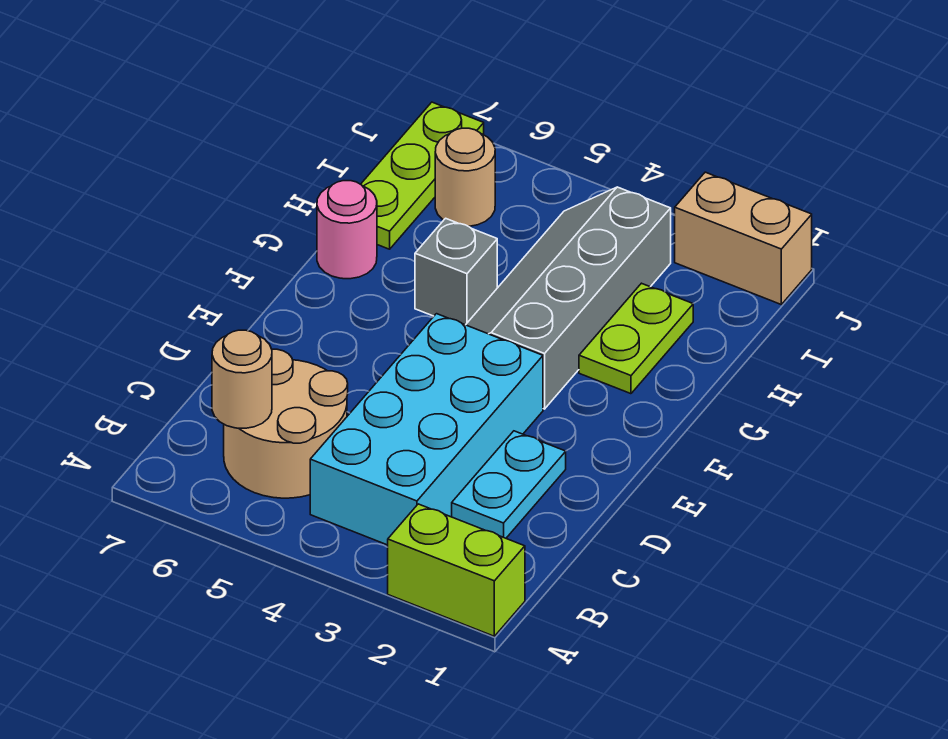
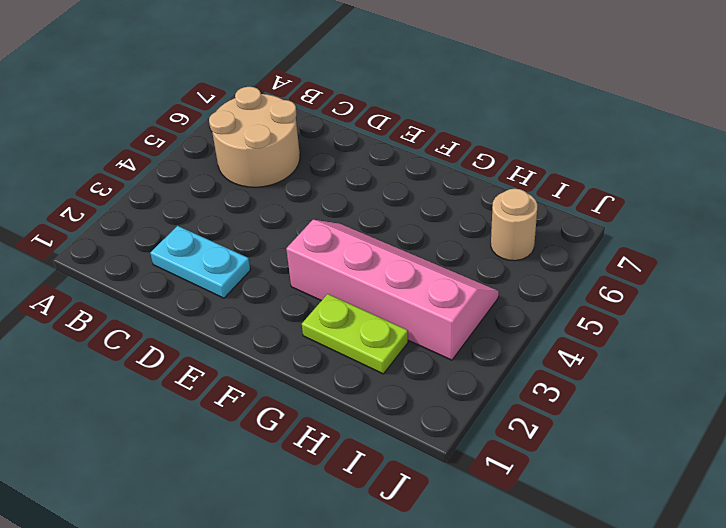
pink 2x4 slope [286,220,499,360] -> grey 2x4 slope [466,187,671,409]
none -> lime 1x2 brick [388,504,525,636]
none -> cyan 2x4 brick [310,314,543,545]
none -> grey 1x1 brick [415,218,497,325]

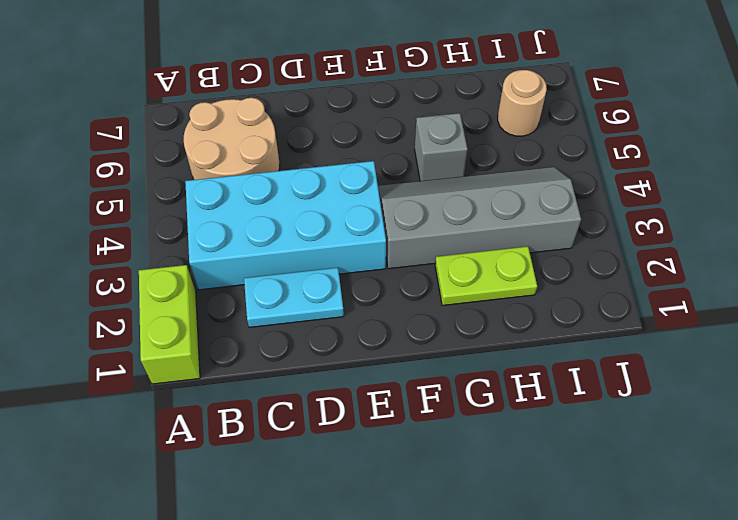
none -> pink 1x1 round brick [317,181,377,279]
none -> lime 1x3 plate [361,102,484,249]
none -> tan 1x2 brick [675,172,812,304]

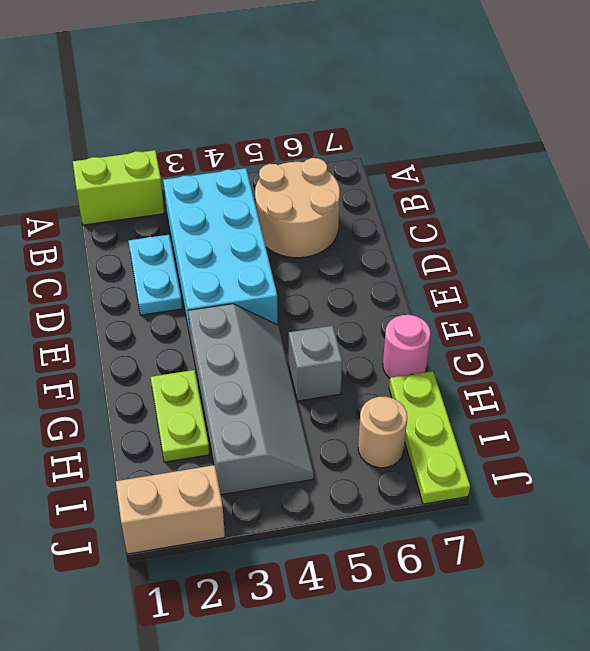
none -> tan 1x1 round brick [212,330,272,428]

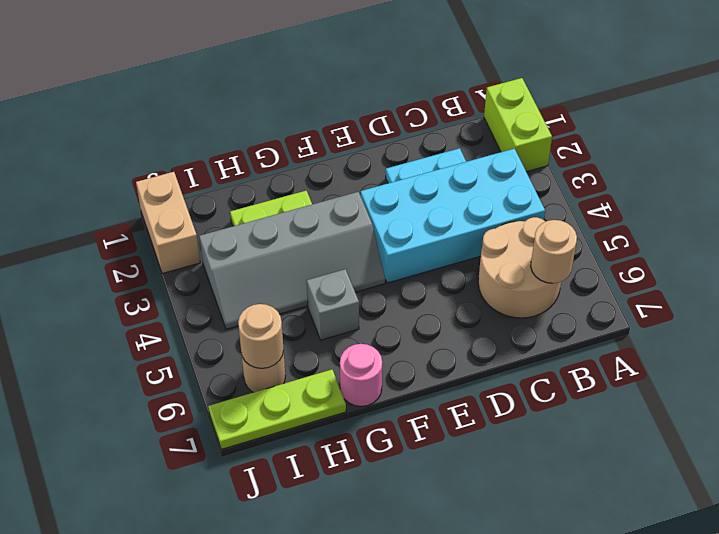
tan 1x1 round brick [238,304,284,369] -> none

